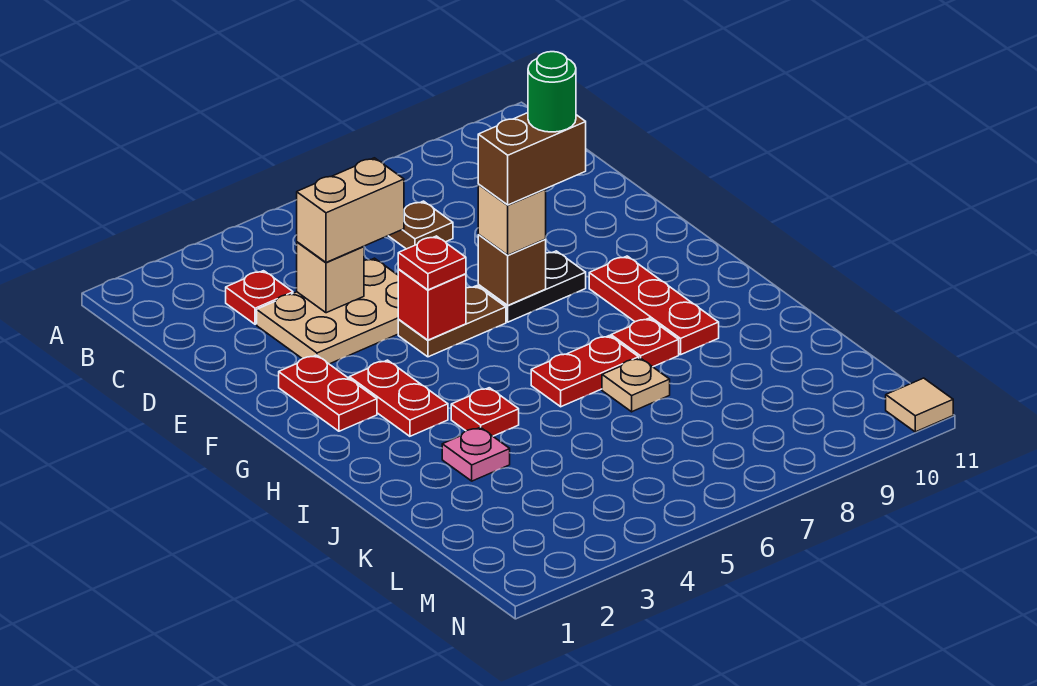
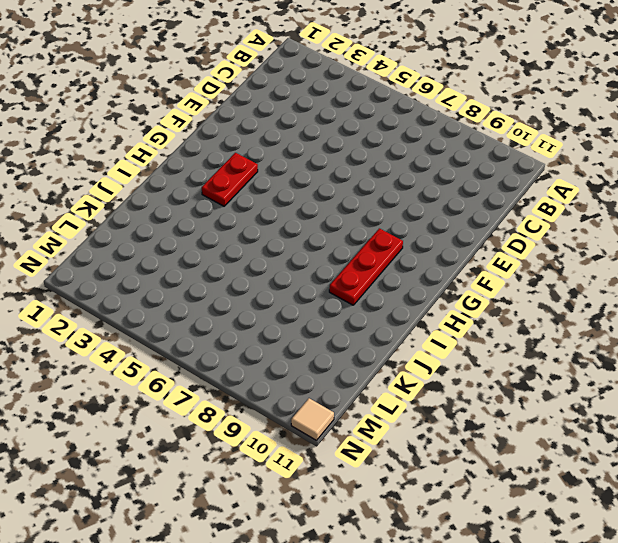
none -> red 1x1 plate [226,271,293,324]
none -> brown 1x1 plate [389,201,453,249]
none -> tan 2x3 plate [257,258,399,364]

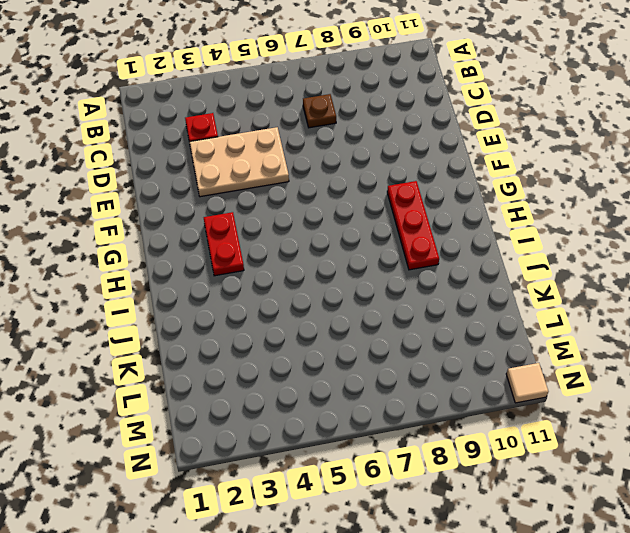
none -> red 1x2 plate [279,355,377,431]
none -> brown 1x2 plate [398,286,506,357]
none -> black 1x2 plate [478,251,586,322]

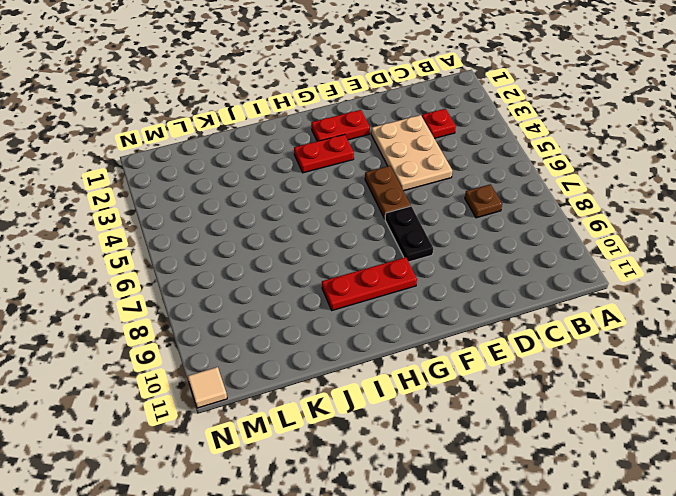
none -> red 1x1 plate [451,388,519,436]
none -> red 1x2 plate [531,336,639,407]
none -> red 1x1 plate [611,318,679,367]

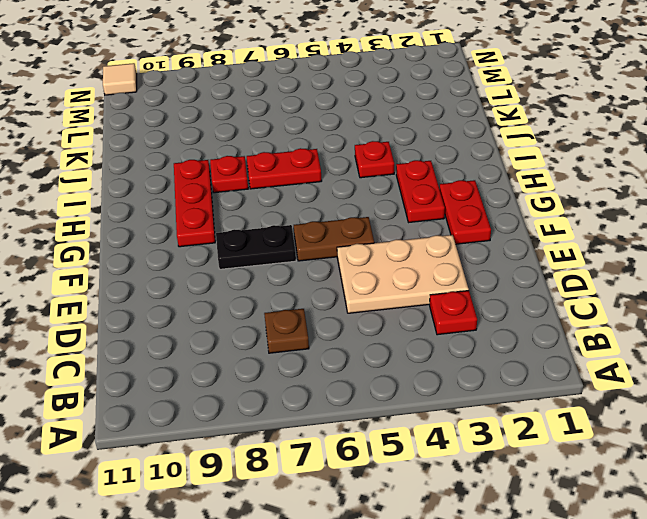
none -> pink 1x1 plate [442,427,510,481]
none -> tan 1x1 plate [602,358,670,412]
none -> tan 1x1 brick [297,242,364,313]

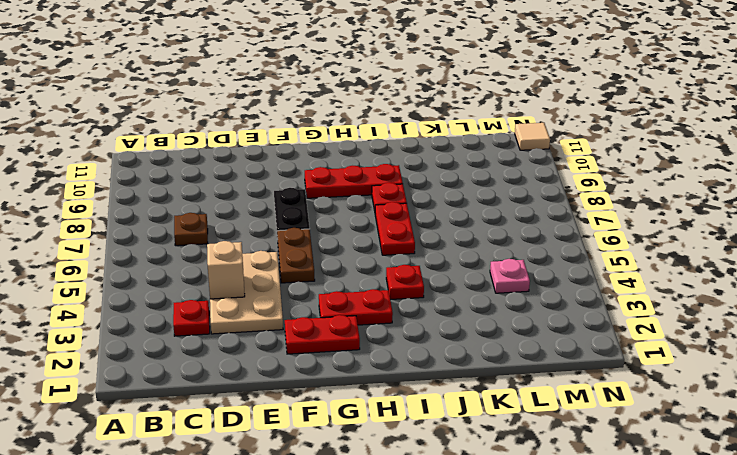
pink 1x1 plate [490,259,530,293] -> pink 1x1 plate moved to [442,427,510,481]
none -> tan 1x1 plate [602,358,670,412]
none -> red 1x1 brick [398,270,466,340]
none -> brown 1x1 brick [478,235,546,305]

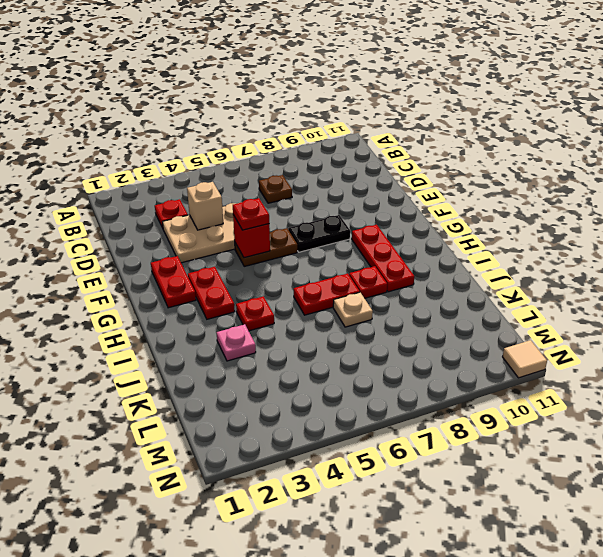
none -> brown 1x1 brick [478,235,546,305]
none -> tan 1x2 brick [297,158,404,262]
none -> tan 1x1 brick [478,185,546,255]

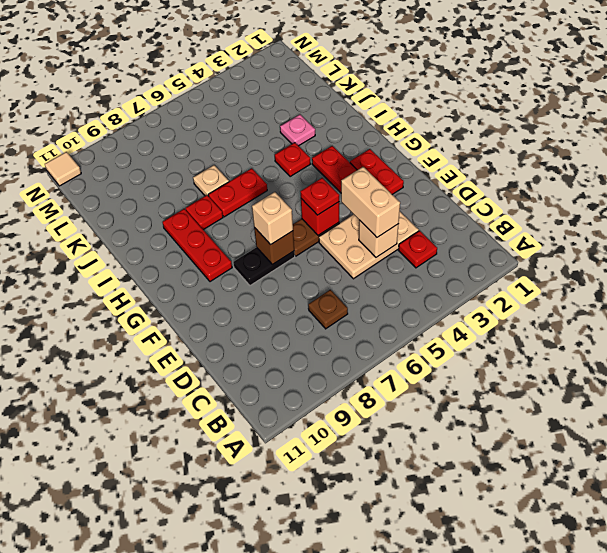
tan 1x2 brick [341,167,400,237] -> tan 1x2 brick turned to [297,158,404,262]
none -> brown 1x2 brick [478,113,586,205]
none -> green 1x1 round brick [528,52,576,132]

